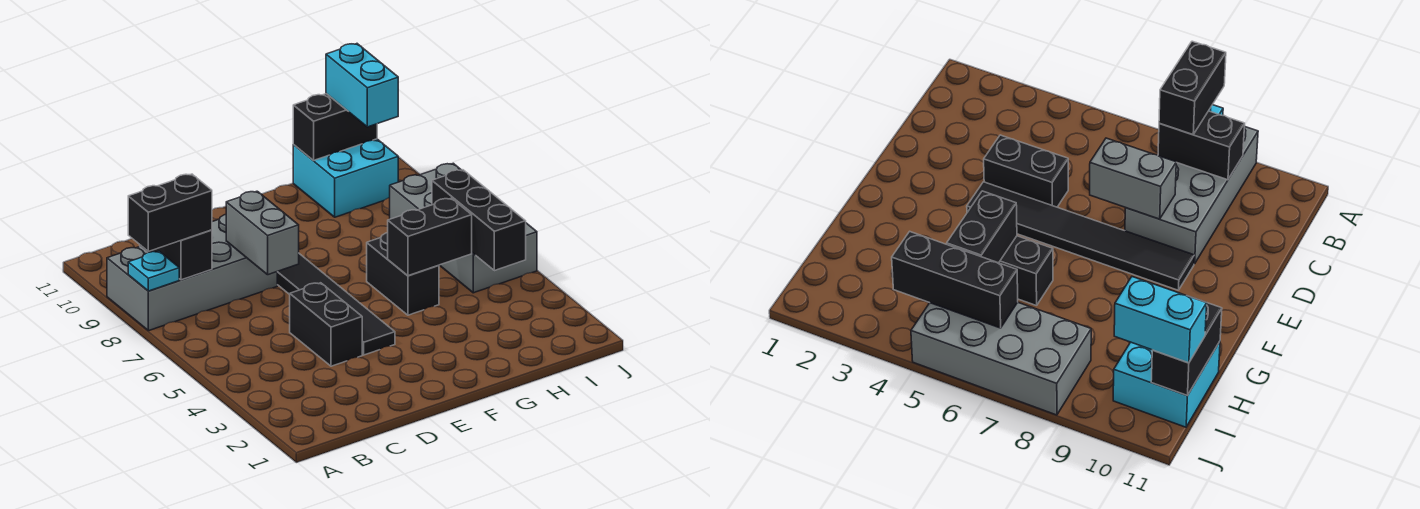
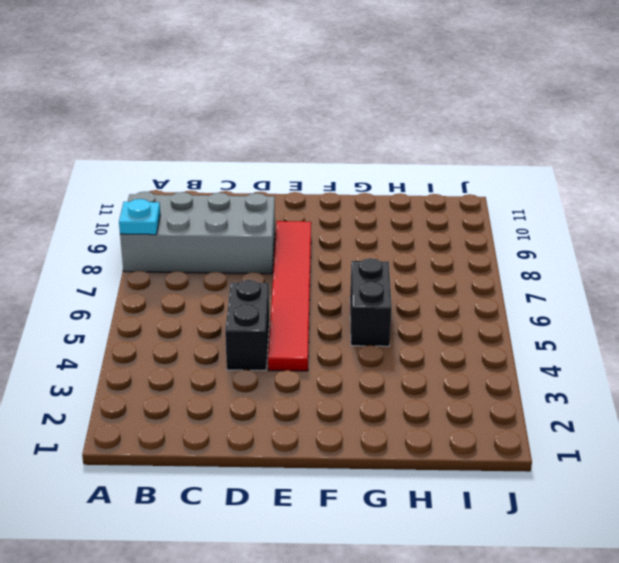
red 1x6 tile [268,221,311,371] -> black 1x6 tile [277,254,395,355]
none -> cyan 2x2 brick [293,139,398,217]
none -> grey 2x4 brick [390,163,537,293]
none -> black 1x2 brick [140,230,212,280]

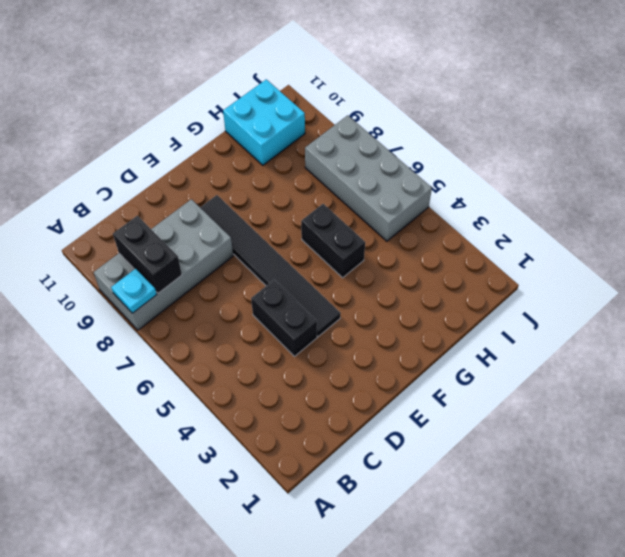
none -> grey 1x2 brick [226,191,299,275]
none -> black 1x2 brick [388,198,472,276]
none -> black 1x2 brick [293,94,377,161]

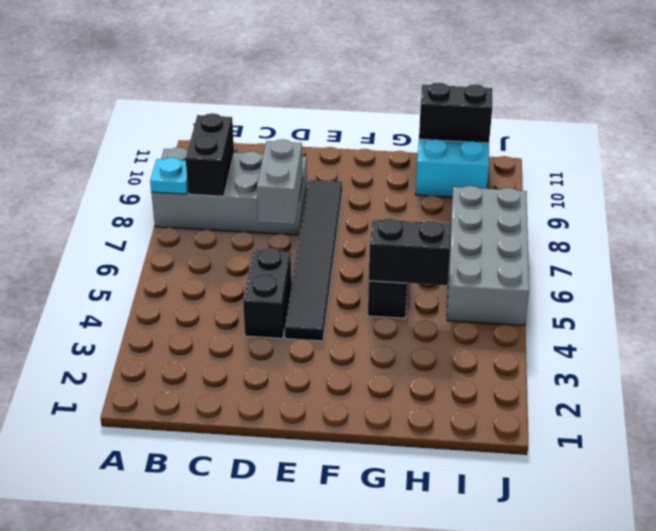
none -> black 1x3 brick [432,170,526,271]
none -> black 1x2 brick [128,174,212,251]
none -> cyan 1x2 brick [326,44,398,127]

